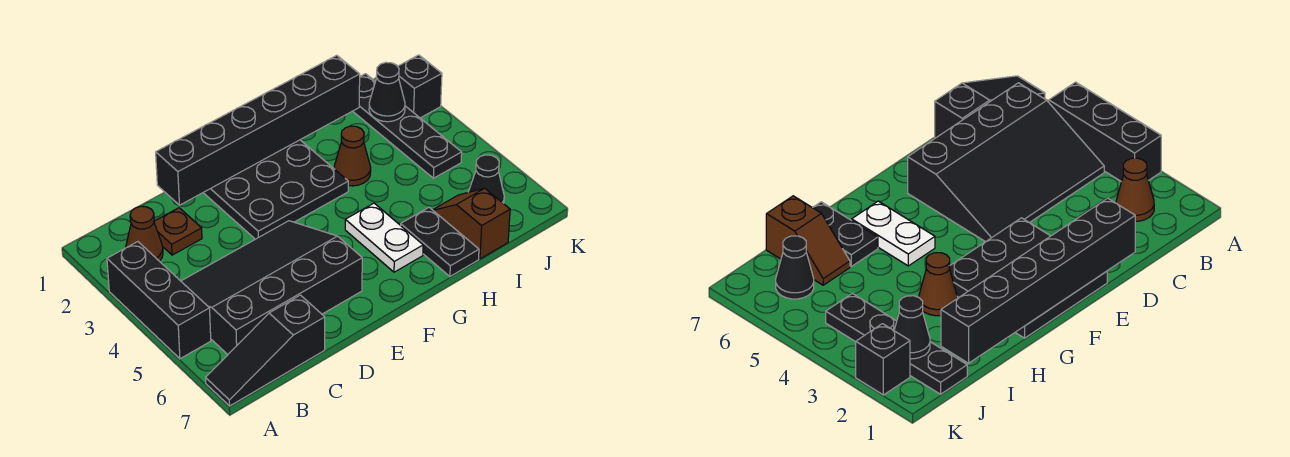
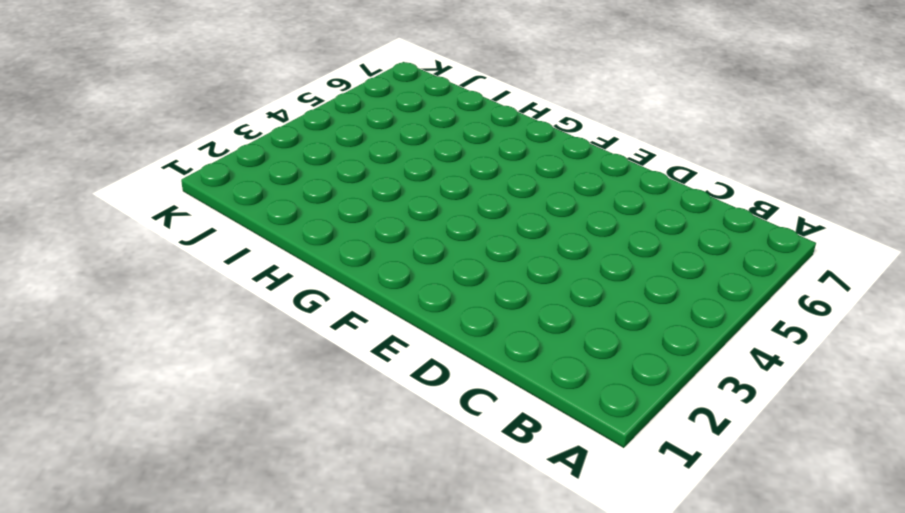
none -> black 1x3 brick [107,242,211,359]
none -> black 1x3 slope [206,295,325,406]
none -> brown 1x1 cone [126,206,163,261]

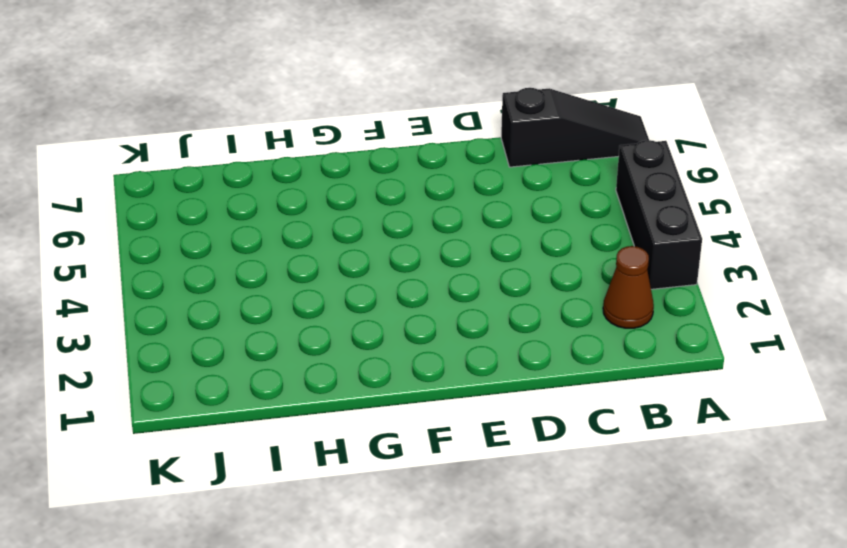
none -> black 3x4 slope [181,221,362,355]
none -> brown 1x1 plate [154,208,202,255]
none -> black 3x3 plate [203,140,348,239]

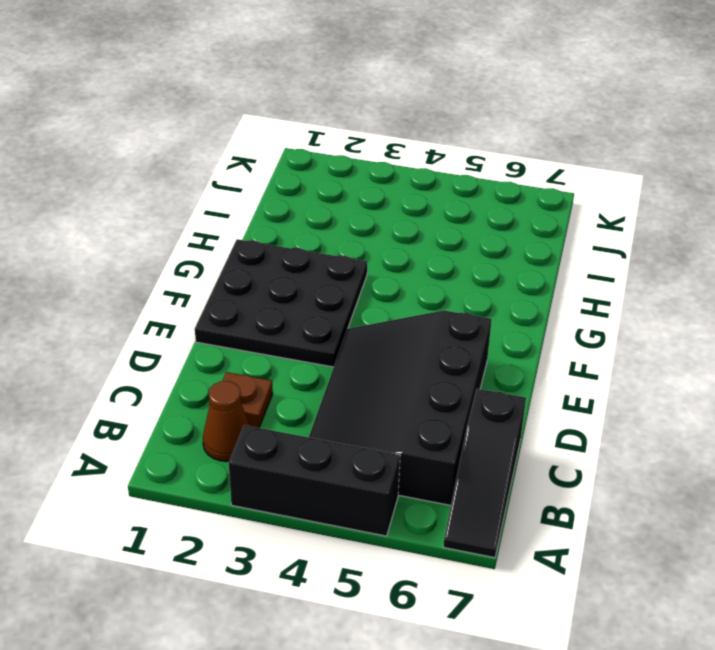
none -> white 1x2 plate [345,203,423,272]
none -> brown 1x1 cone [334,126,371,186]
none -> black 1x2 plate [401,208,479,276]

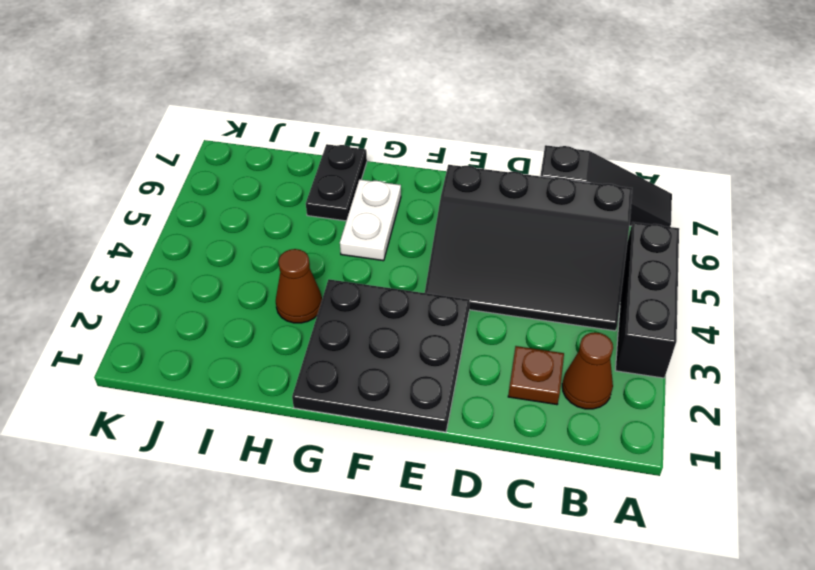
none -> brown 1x2 slope [433,188,510,259]
none -> black 1x4 plate [353,74,462,178]
none -> black 1x1 cone [469,155,504,204]

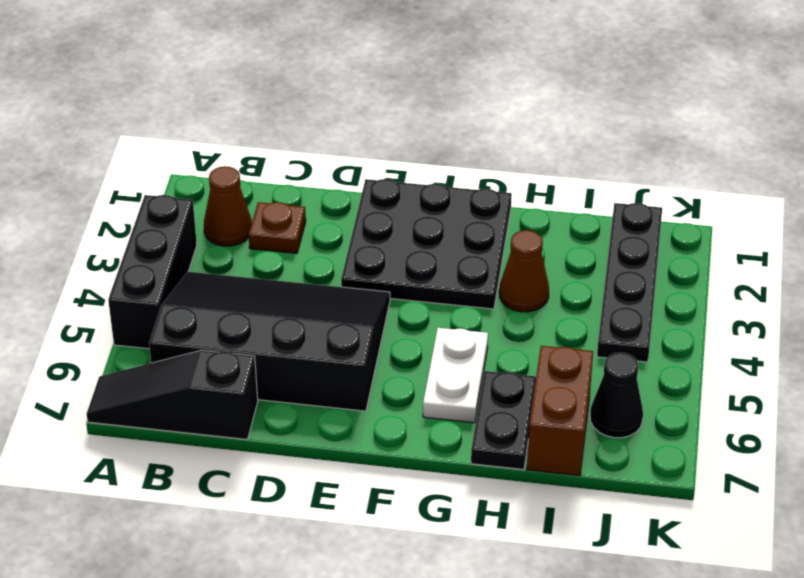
brown 1x2 brick [527,346,593,476] -> brown 1x2 slope [433,188,510,259]
none -> black 1x1 brick [398,55,442,118]
none -> black 1x6 brick [156,55,360,205]
none -> black 1x1 cone [369,62,405,122]

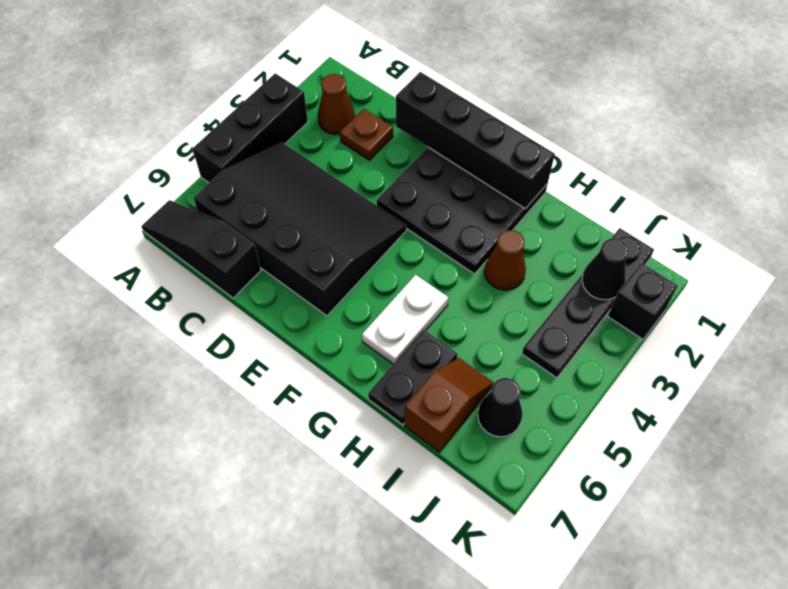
black 1x4 brick [396,72,555,208] -> black 1x6 brick [156,55,360,205]

